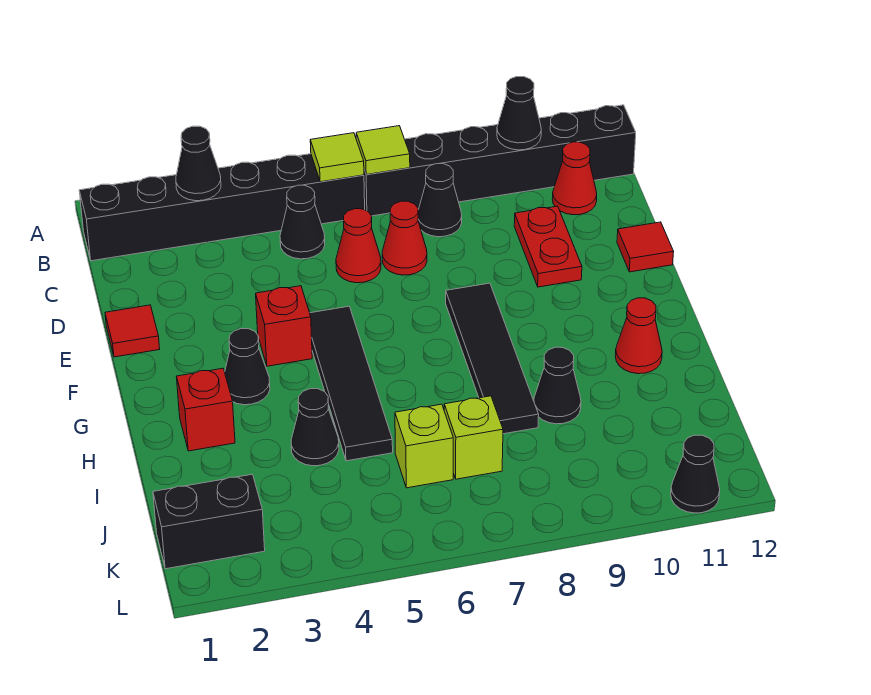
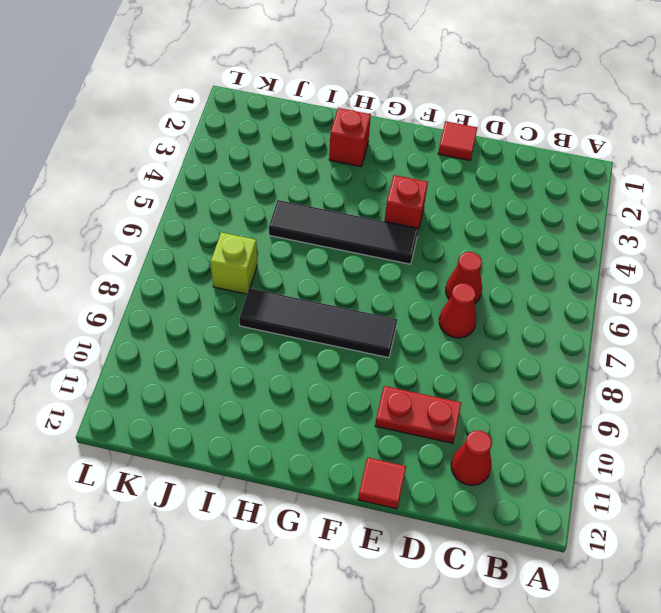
none -> black 1x6 brick [79,154,365,261]
none -> black 1x6 brick [364,105,636,216]
none -> black 1x1 cone [280,185,325,259]

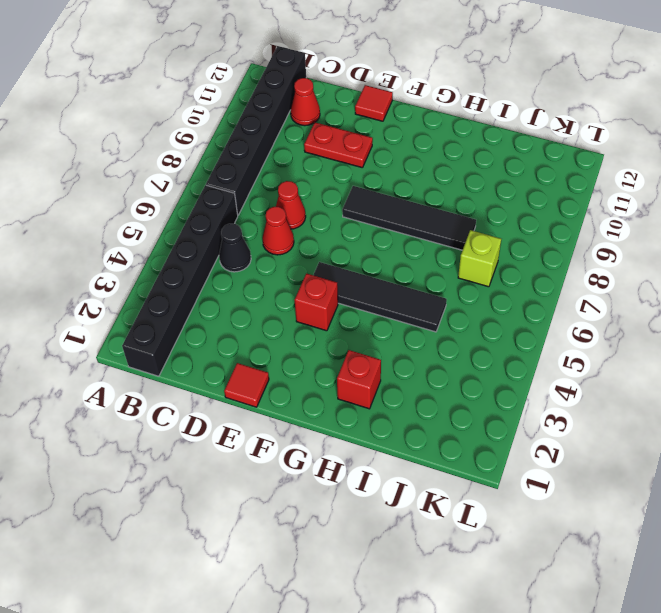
none -> black 1x1 cone [418,164,462,237]
none -> black 1x1 cone [225,329,270,405]
none -> red 1x1 cone [615,298,662,374]

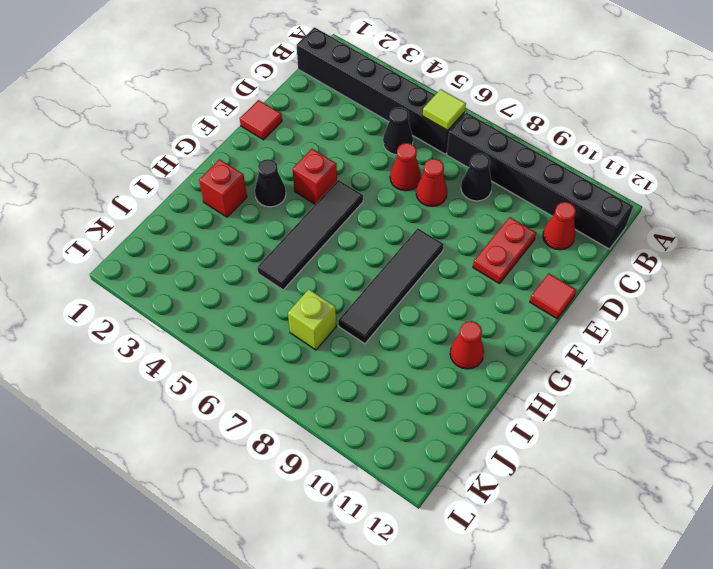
none -> black 1x1 cone [291,389,339,466]
none -> black 1x1 cone [534,347,581,424]
none -> lime 1x1 brick [395,404,453,488]

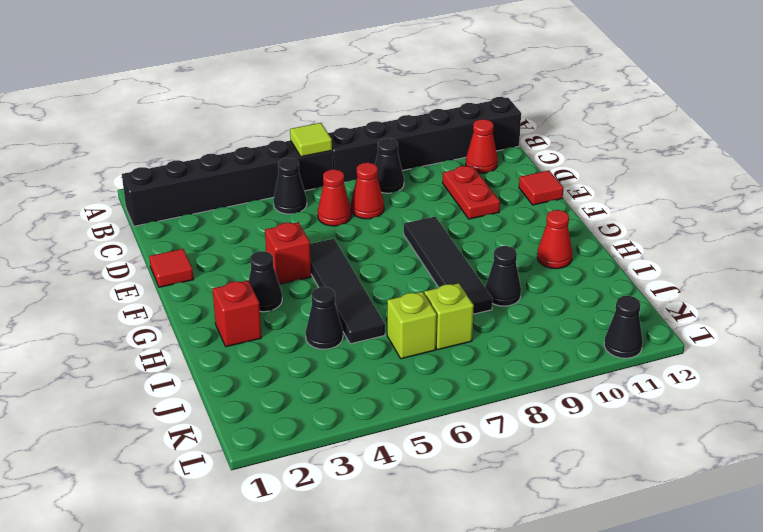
none -> black 1x2 brick [153,474,265,569]
none -> black 1x1 cone [176,126,221,201]
none -> lime 1x1 tile [356,126,410,175]

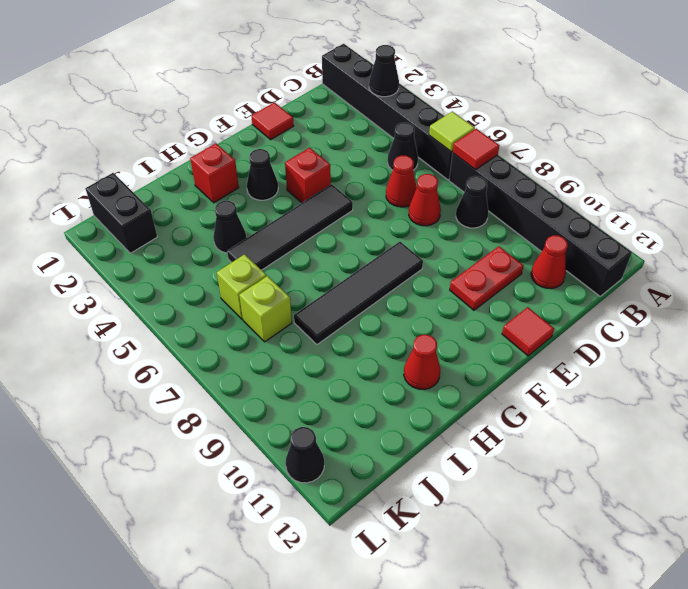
red 1x1 tile [453,129,499,170] -> lime 1x1 tile [356,126,410,175]
none -> black 1x1 cone [534,347,581,424]
none -> black 1x1 cone [497,77,541,150]

